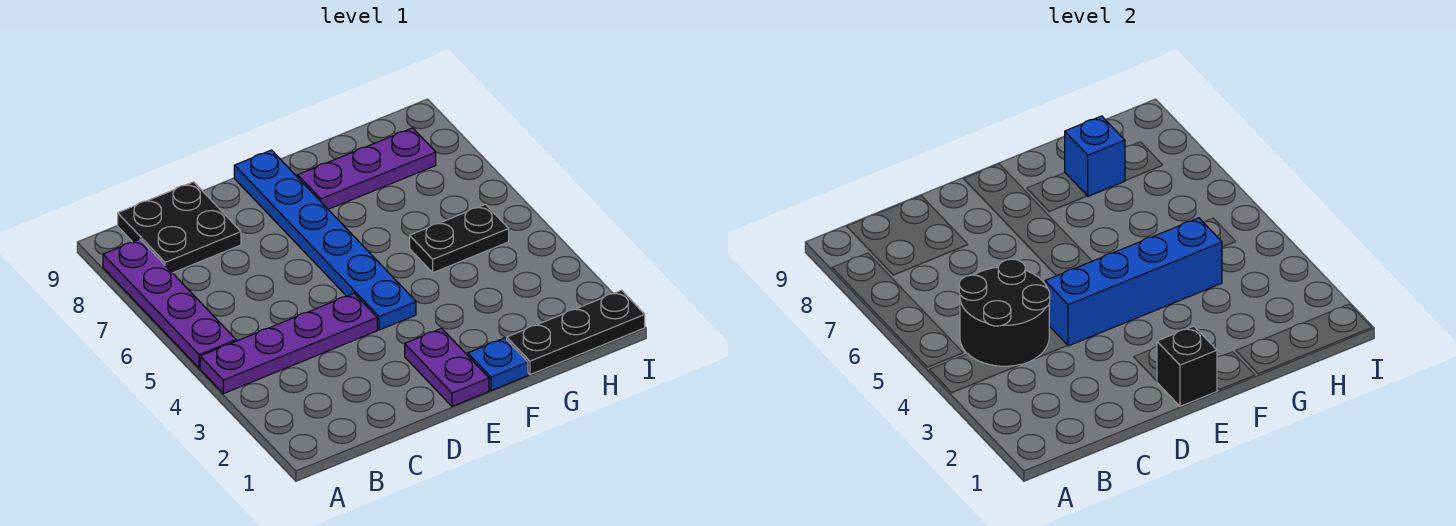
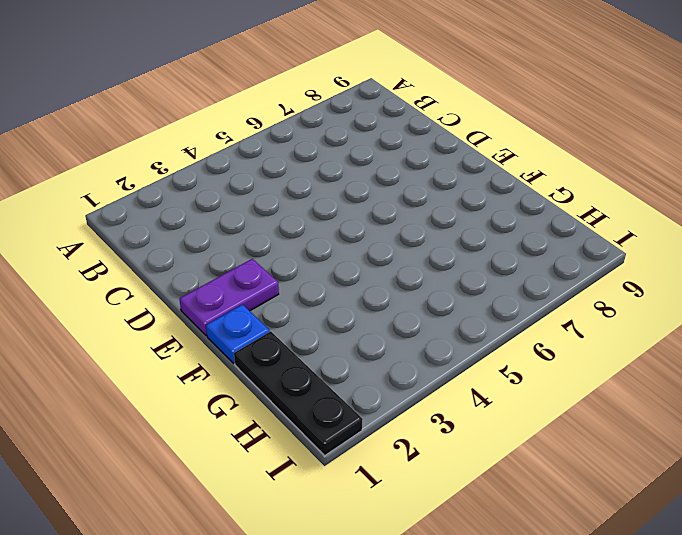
none -> purple 1x4 plate [200,293,377,394]
none -> purple 1x4 plate [103,239,236,368]
none -> black 2x2 plate [118,182,241,273]

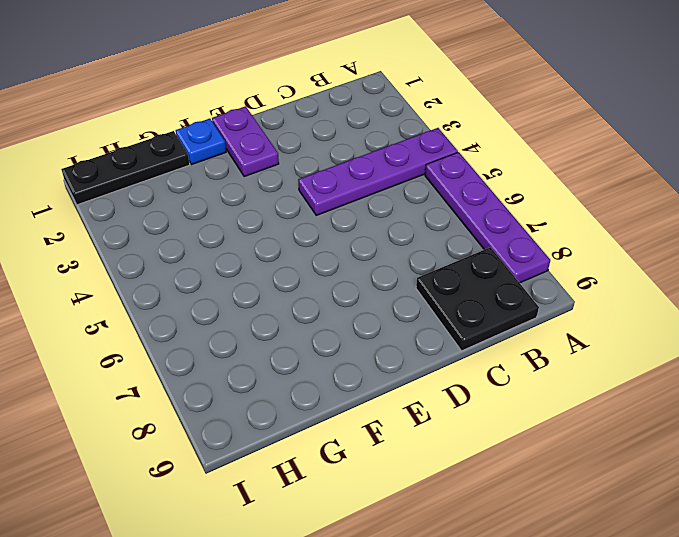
none -> blue 1x6 plate [234,150,416,330]
none -> purple 1x3 plate [298,128,436,209]
none -> black 1x2 plate [410,204,509,273]

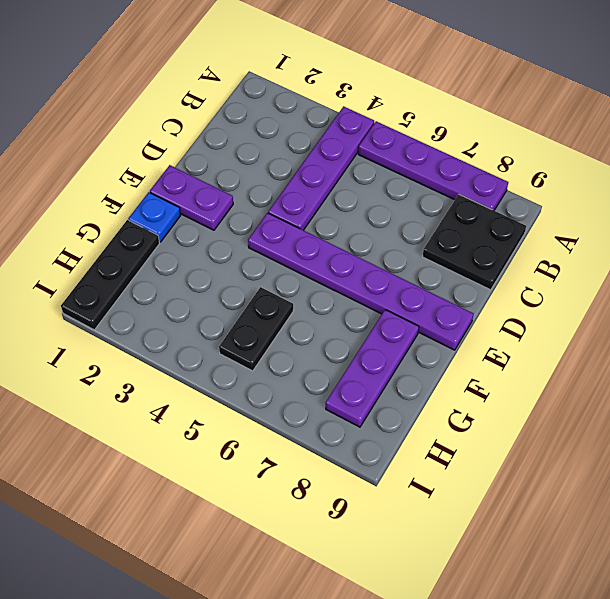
purple 1x6 plate [248,213,473,350] -> blue 1x6 plate [234,150,416,330]
none -> black 2x2 round brick [959,259,1050,366]
none -> blue 1x4 brick [1045,218,1222,346]
none -> black 1x1 brick [1157,326,1217,406]

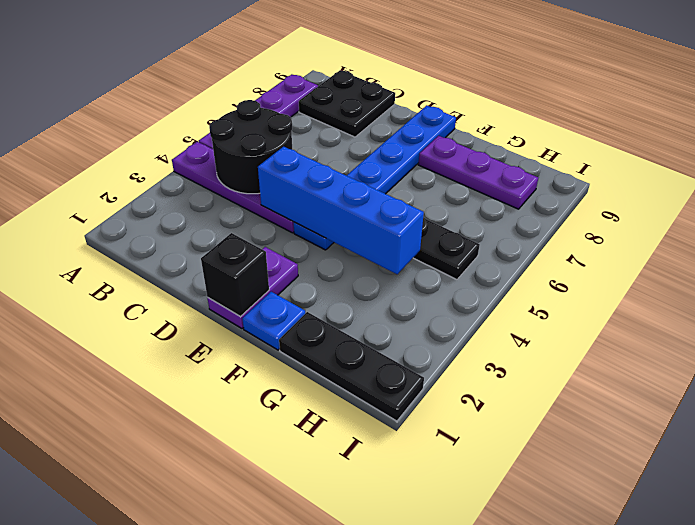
none -> blue 1x1 brick [1065,116,1125,196]

